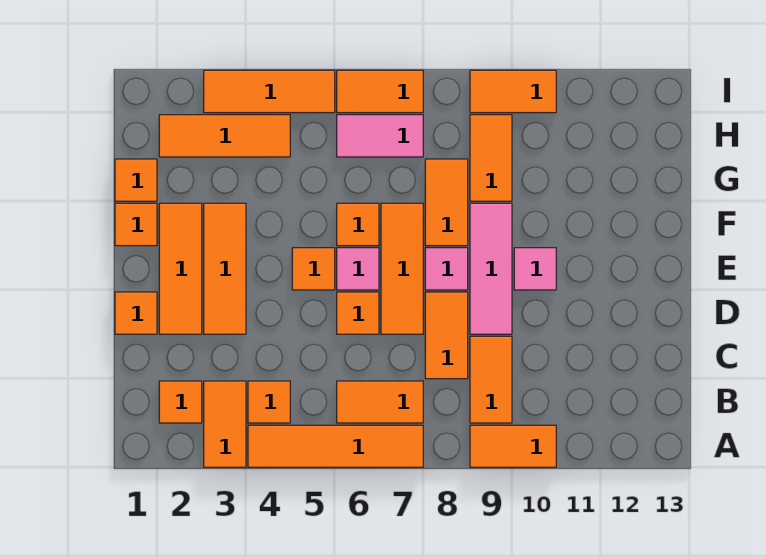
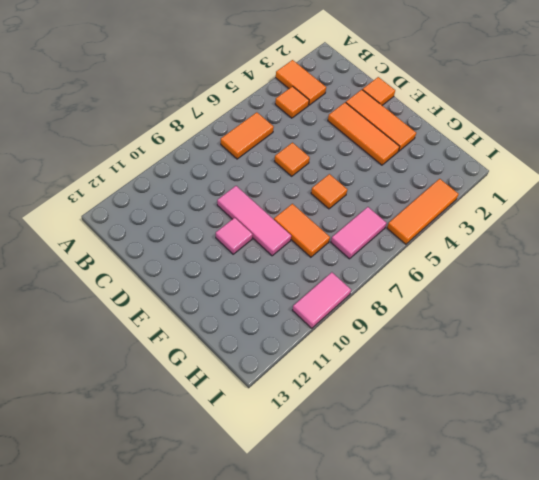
pink 1x2 tile [292,272,351,328] -> orange 1x2 tile [470,70,556,113]
none -> orange 1x4 tile [248,425,423,467]
none -> orange 1x2 tile [470,425,556,467]
none -> orange 1x1 tile [159,381,202,423]

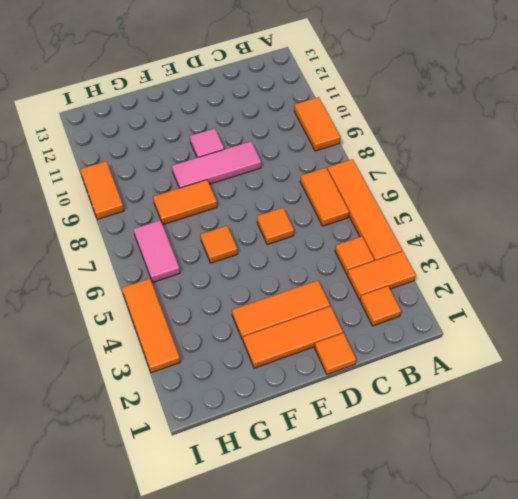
none -> orange 1x2 tile [470,336,512,423]
none -> orange 1x2 tile [425,292,468,379]
none -> orange 1x3 tile [381,203,423,334]

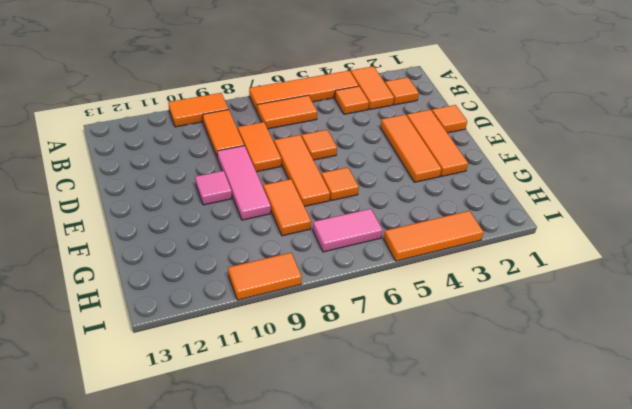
none -> orange 1x1 tile [292,248,335,290]
none -> pink 1x1 tile [337,248,379,290]
none -> pink 1x1 tile [425,248,468,290]

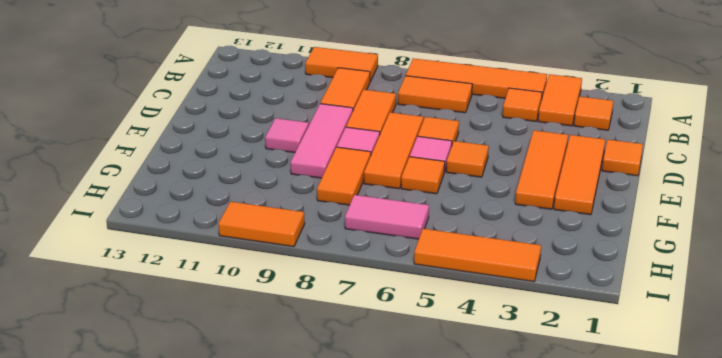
none -> orange 1x1 tile [115,203,157,246]
none -> orange 1x1 tile [115,159,157,201]
none -> orange 1x2 tile [470,115,512,201]

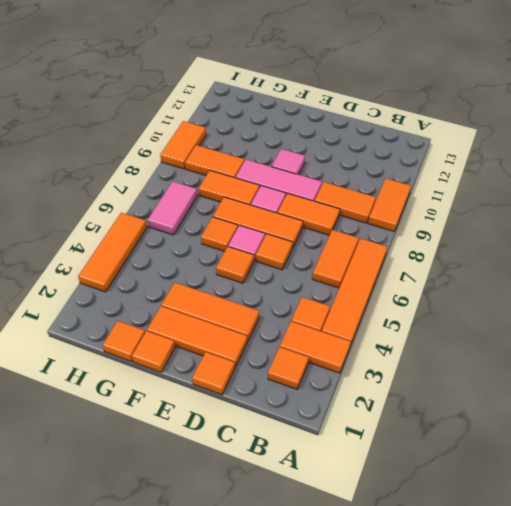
none -> orange 1x3 tile [159,115,290,157]
none -> orange 1x2 tile [337,70,423,113]

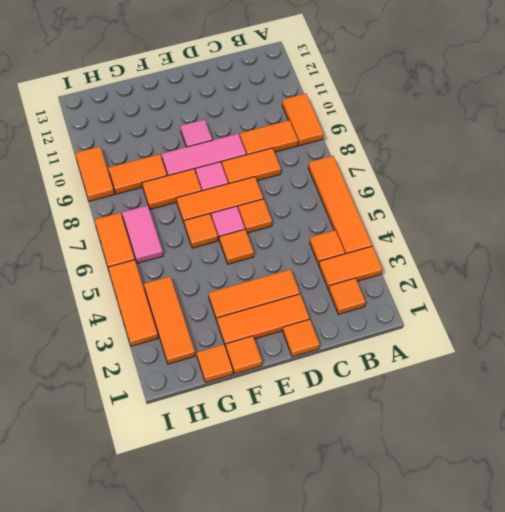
none -> orange 1x2 tile [337,381,423,423]

